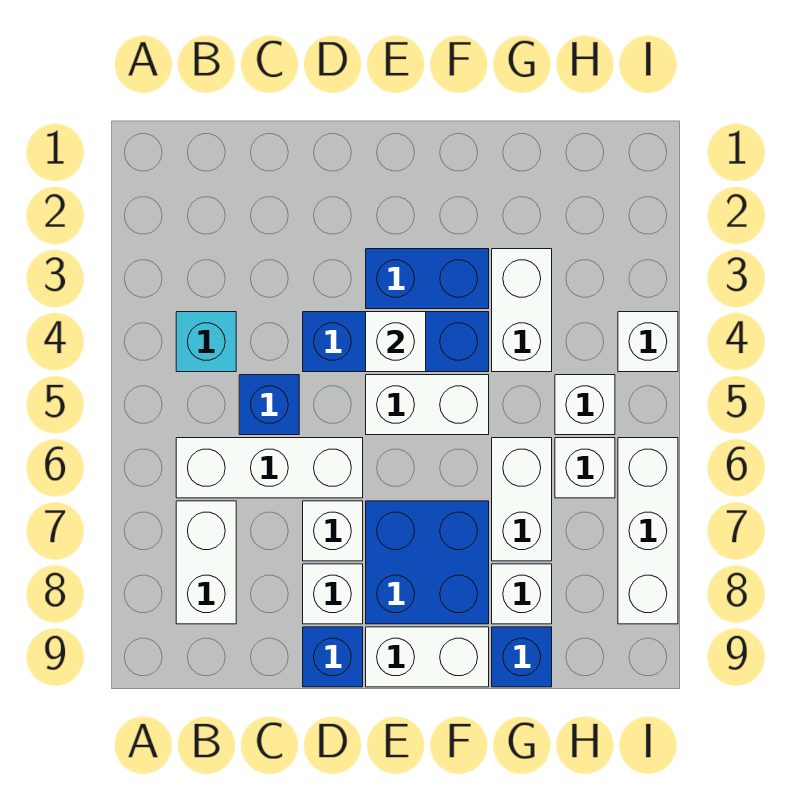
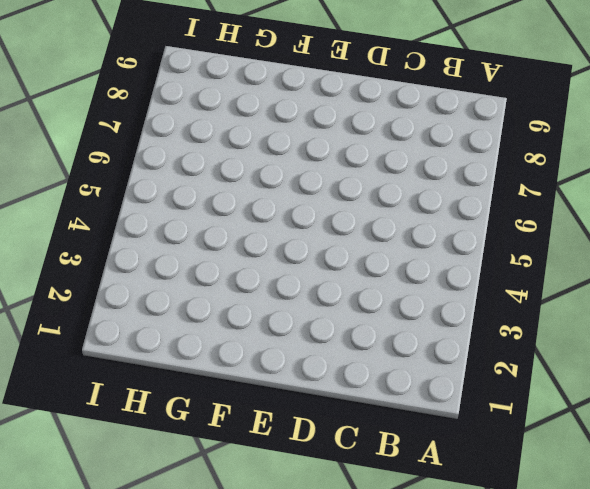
none -> cyan 1x1 brick [176,312,236,372]
none -> white 1x3 brick [176,438,363,498]
none -> white 1x2 brick [176,501,236,624]

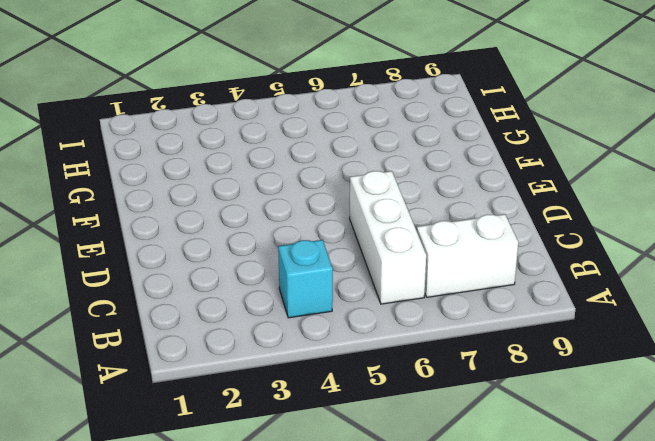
none -> blue 1x1 brick [239,375,299,435]
none -> blue 1x3 brick [303,312,489,372]
none -> white 1x1 brick [303,501,363,561]

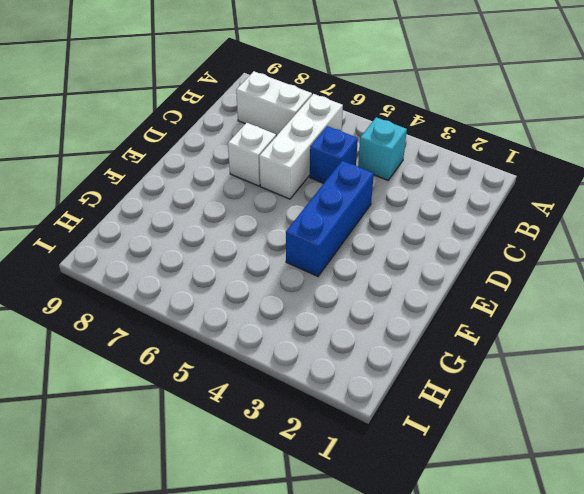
none -> white 1x1 brick [303,564,363,624]
none -> blue 1x1 brick [303,627,363,687]
none -> blue 1x2 brick [366,249,489,309]

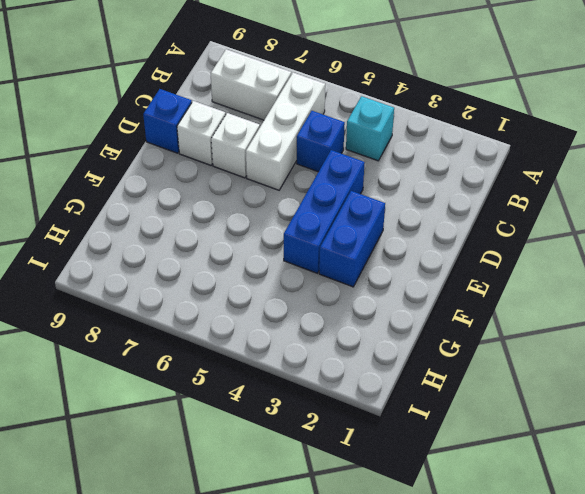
none -> white 1x2 brick [366,375,489,435]
none -> blue 2x2 brick [366,501,489,624]
none -> white 1x2 brick [366,627,489,687]

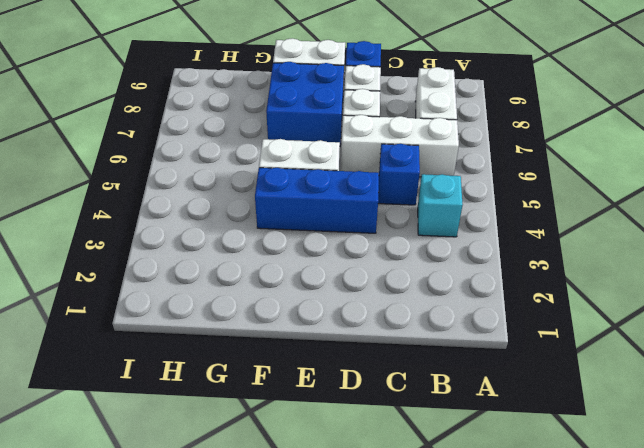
none -> blue 1x2 brick [366,249,489,309]
none -> white 1x2 brick [492,249,552,372]
none -> white 1x2 brick [492,438,552,561]

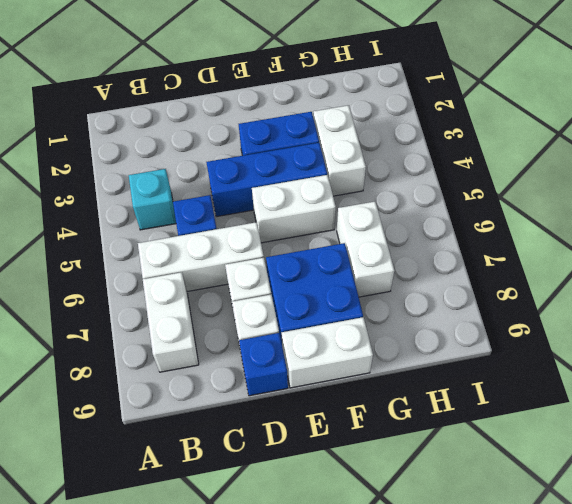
none -> white 1x1 brick [492,564,552,624]
none -> blue 1x1 brick [492,627,552,687]
none -> white 1x1 brick [555,375,615,435]

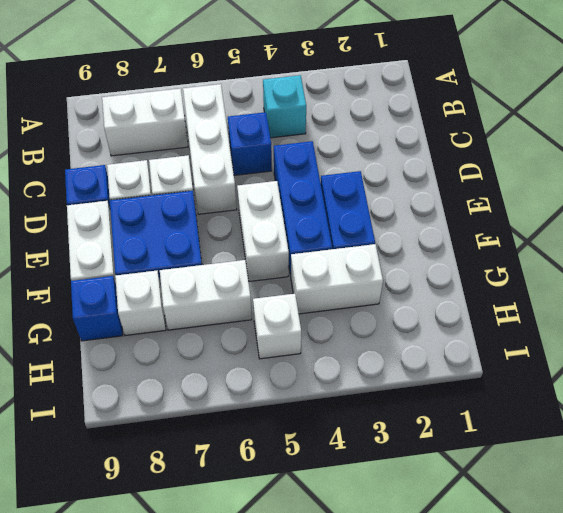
none -> white 1x1 brick [555,438,615,498]
none -> white 1x1 brick [618,312,678,372]
none -> white 1x3 brick [618,438,678,624]

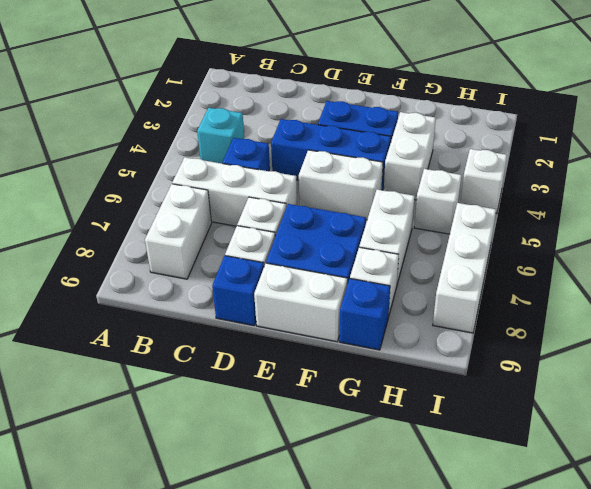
none -> white 1x1 brick [555,438,615,498]
none -> white 1x1 brick [366,312,426,372]

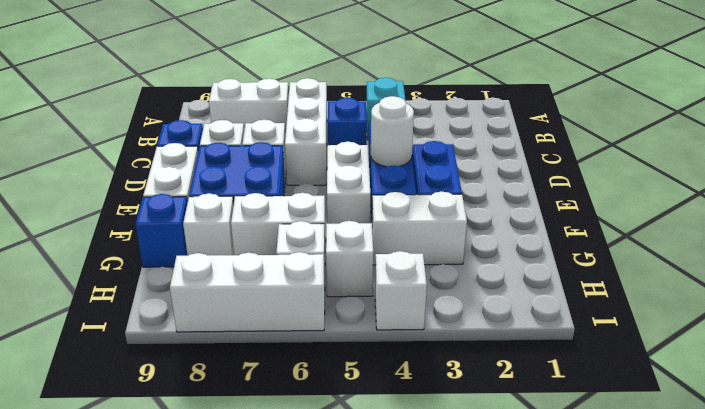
white 1x1 round brick [371,96,414,167] -> white 1x1 brick [366,312,426,372]

